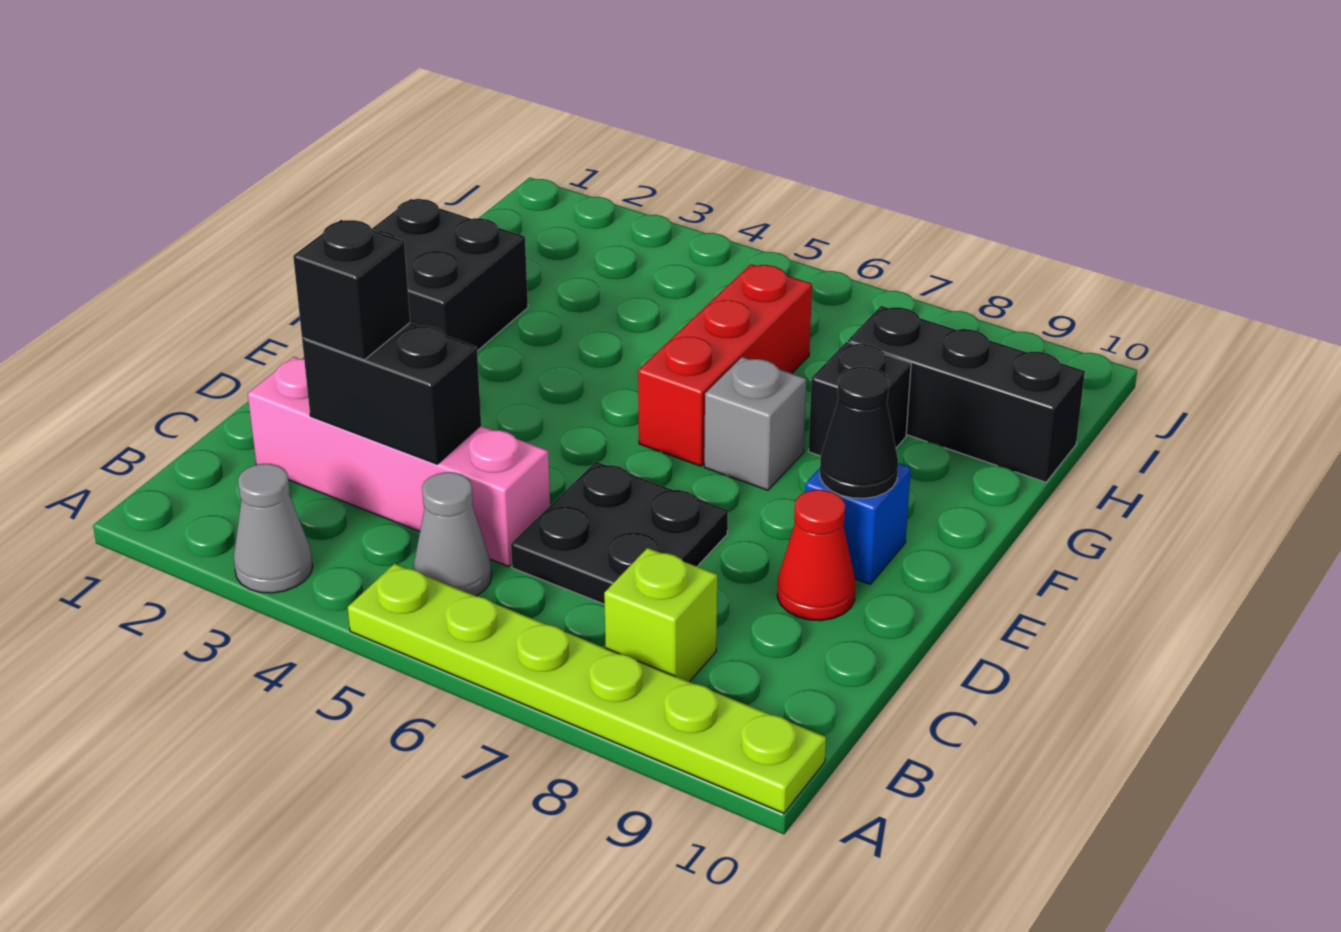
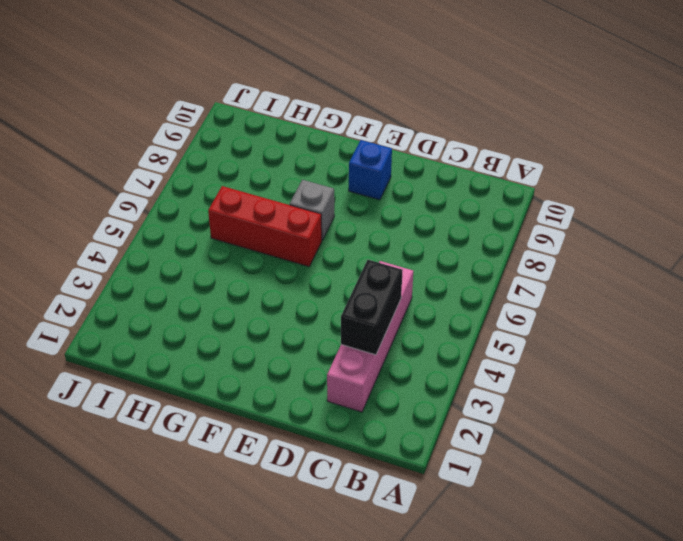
none -> grey 1x1 cone [234,464,313,593]
none -> lime 1x6 plate [348,563,826,813]
none -> grey 1x1 cone [413,472,492,596]

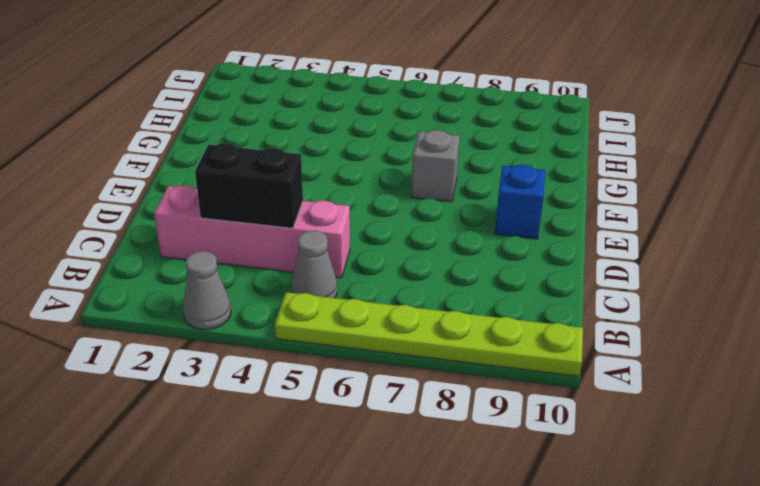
none -> lime 1x1 brick [604,548,717,682]
none -> black 2x2 plate [511,462,728,604]
none -> red 1x1 cone [777,490,855,621]

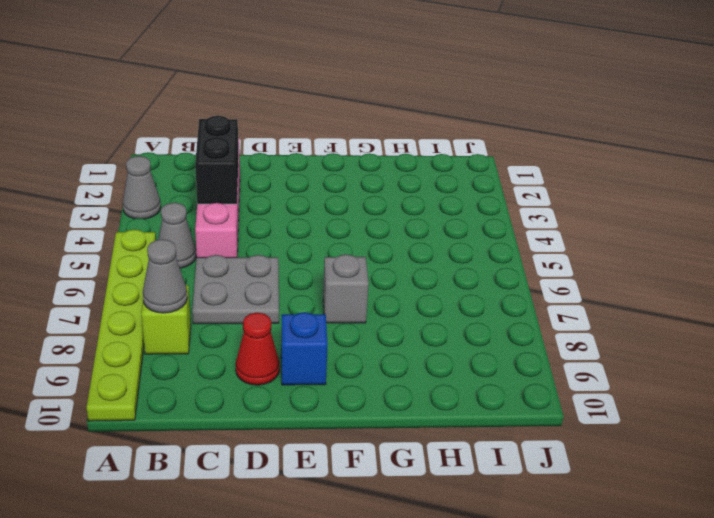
grey 1x1 cone [143,239,187,313] -> none
grey 2x2 plate [192,255,279,324] -> black 2x2 plate [511,462,728,604]
none -> black 2x2 brick [372,199,528,351]
none -> red 1x3 brick [638,264,812,466]
none -> black 1x1 brick [809,342,911,456]

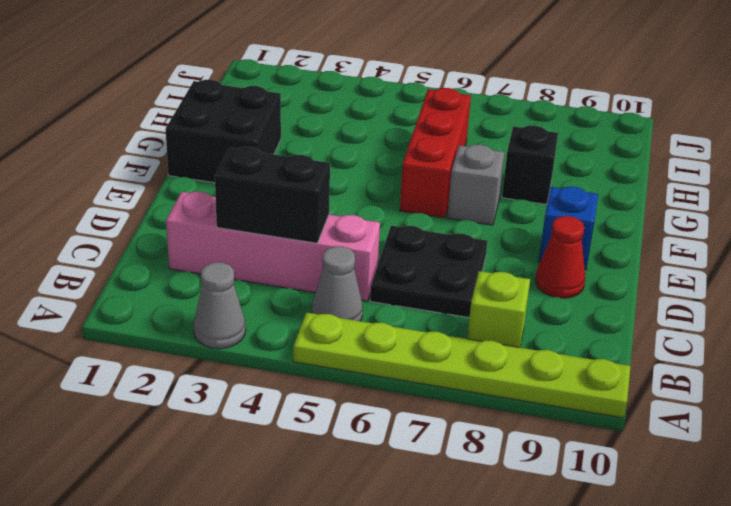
none -> black 1x3 brick [848,306,1085,482]
none -> black 1x1 cone [820,367,898,498]
none -> black 1x1 brick [293,220,410,360]

